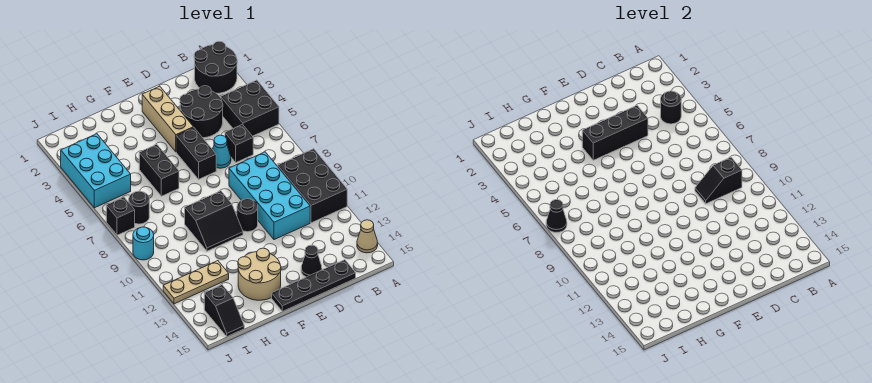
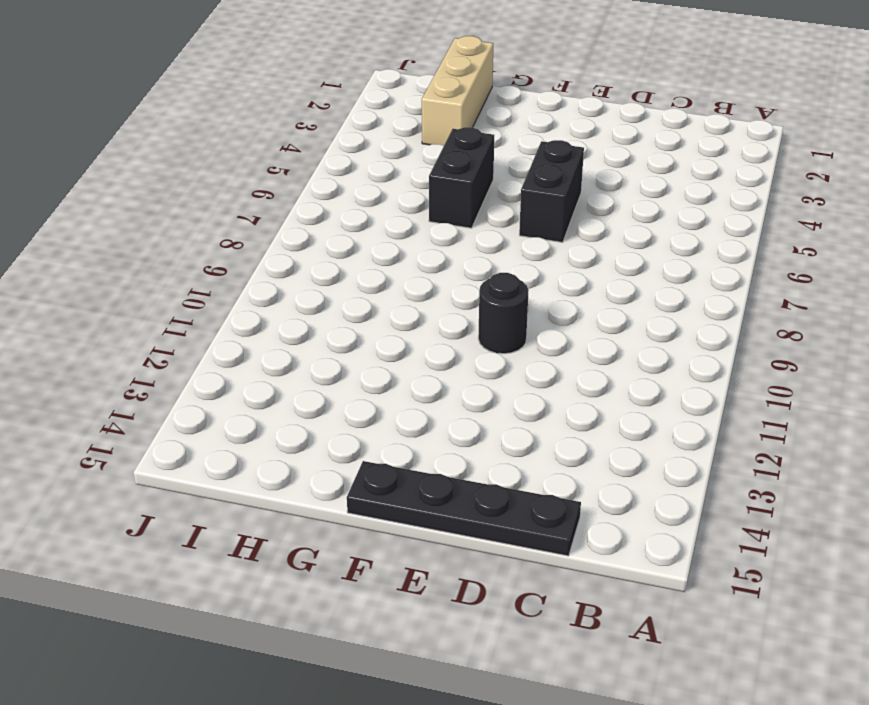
tan 1x3 brick [422,36,494,146] -> tan 1x3 brick moved to [142,86,193,152]
none -> black 2x2 round brick [194,41,237,93]
none -> black 2x2 brick [221,80,279,136]
none -> black 2x3 brick [278,149,347,223]

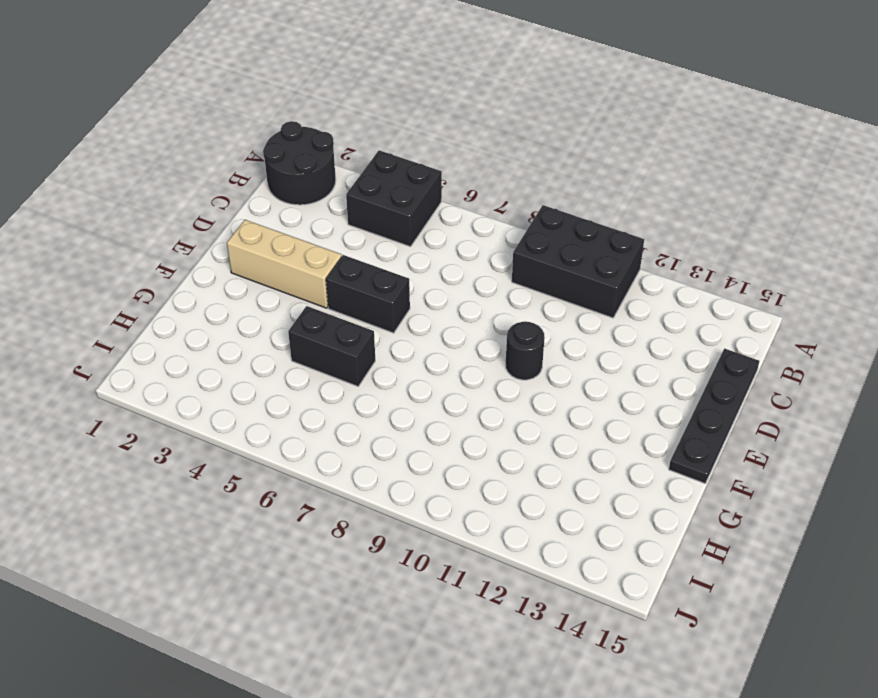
none -> tan 1x1 cone [357,220,378,253]
none -> black 2x2 round brick [180,86,223,138]
none -> black 1x1 brick [225,124,253,162]

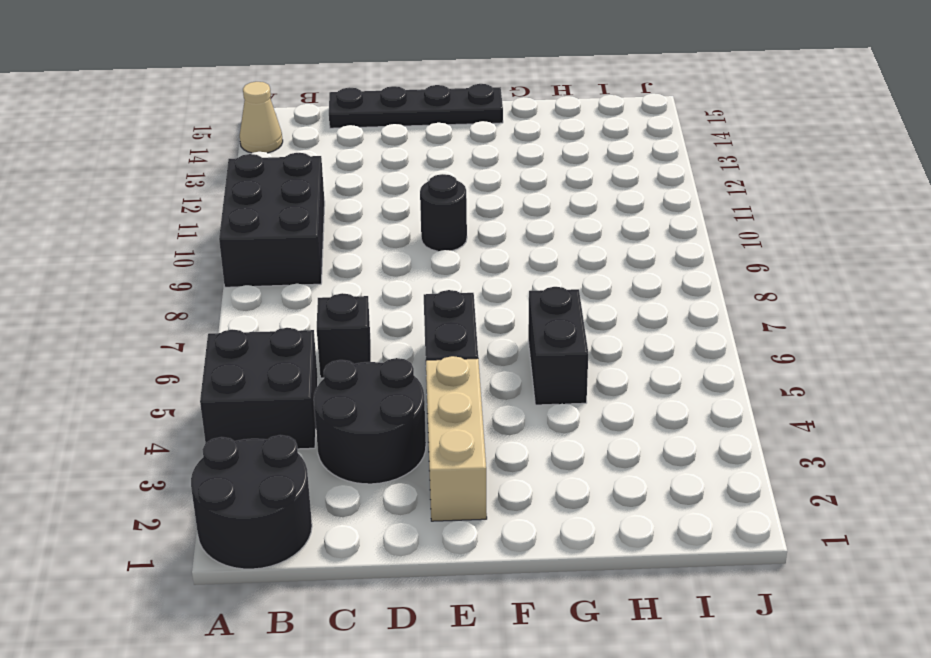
none -> cyan 2x4 brick [229,152,310,240]
none -> cyan 1x1 cone [213,135,231,168]
none -> black 1x1 cone [301,245,322,277]

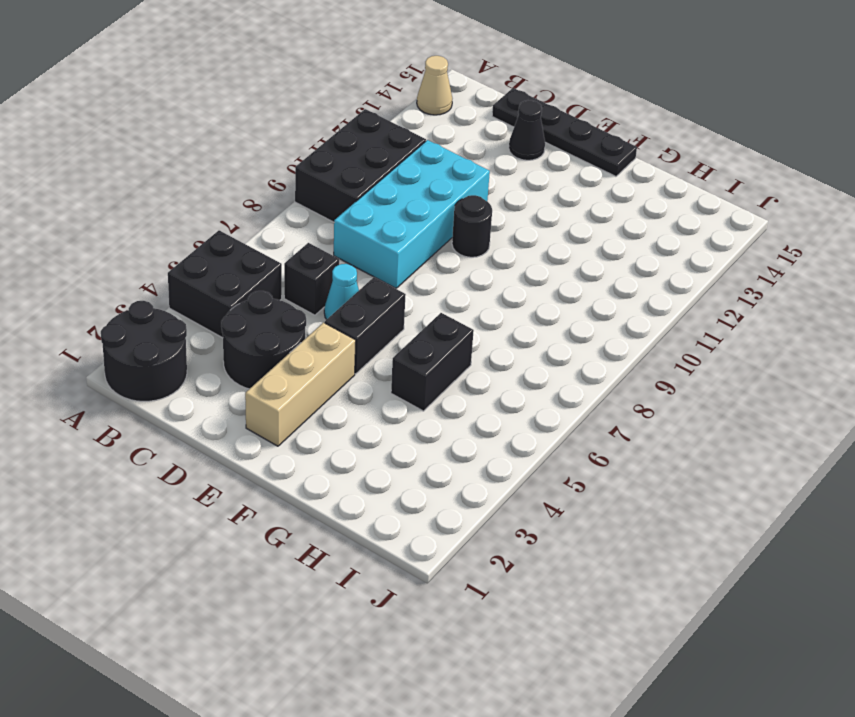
none -> black 2x2 slope [185,191,243,251]
none -> tan 2x2 round brick [238,248,281,300]
none -> tan 1x3 plate [163,261,229,304]

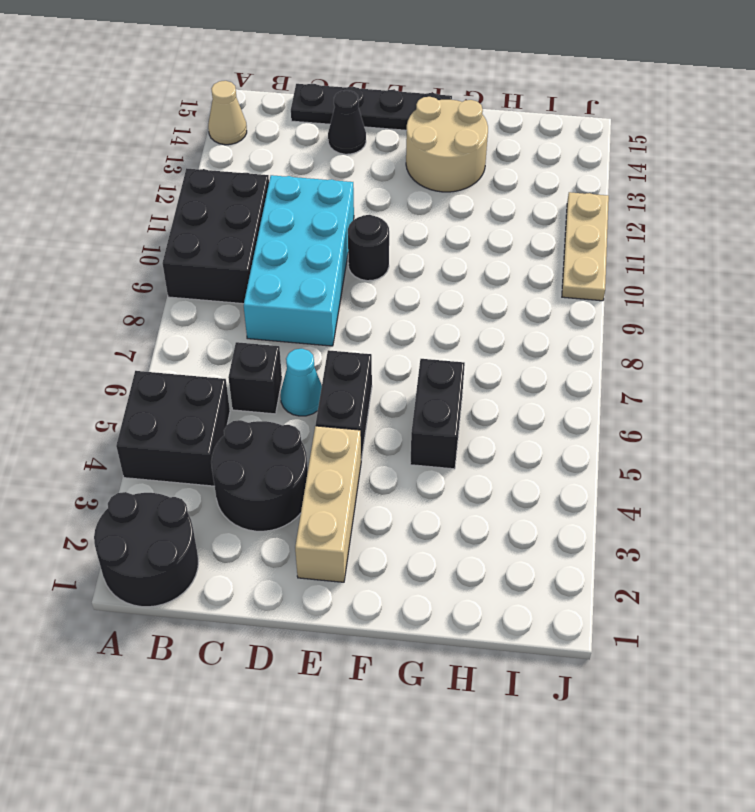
tan 1x3 plate [562,192,609,301] -> tan 1x3 plate turned to [163,261,229,304]
none -> black 2x2 slope [185,191,243,251]
none -> cyan 2x3 brick [61,134,131,208]
none -> black 1x1 round brick [129,191,149,224]

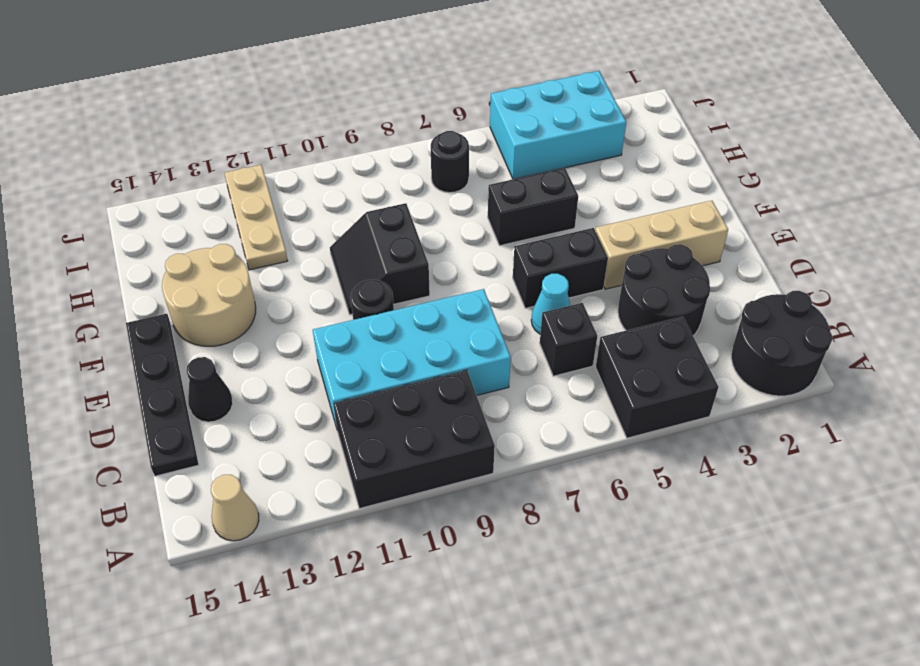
none -> black 1x2 slope [204,285,244,336]
none -> black 1x1 brick [106,197,135,235]
none -> cyan 1x1 round brick [133,227,154,260]

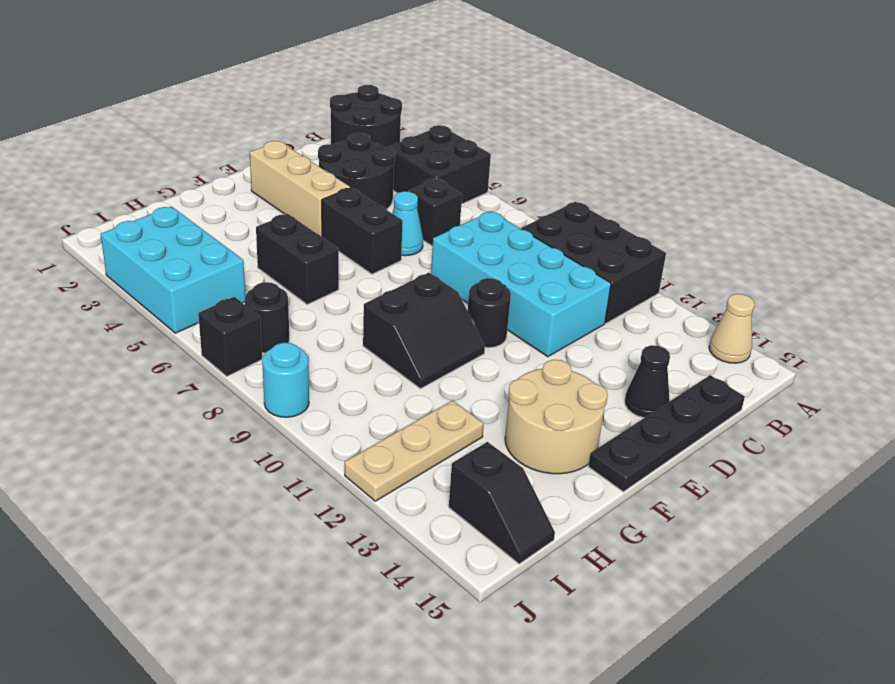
none -> black 1x1 round brick [661,91,681,124]
none -> black 1x2 slope [695,157,742,204]
none -> black 1x3 brick [582,106,648,160]

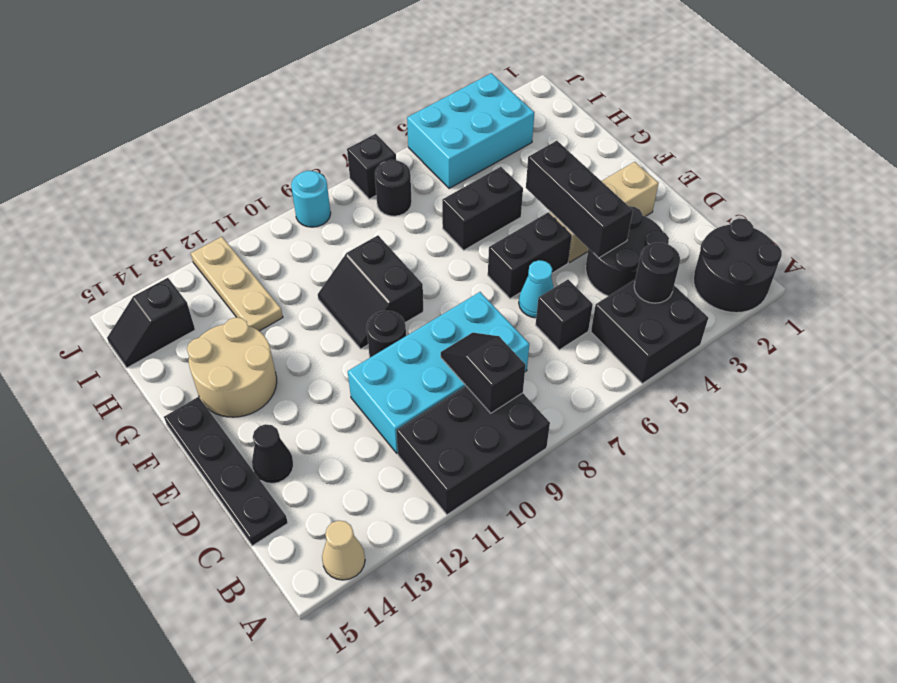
none -> black 1x1 cone [546,200,567,232]

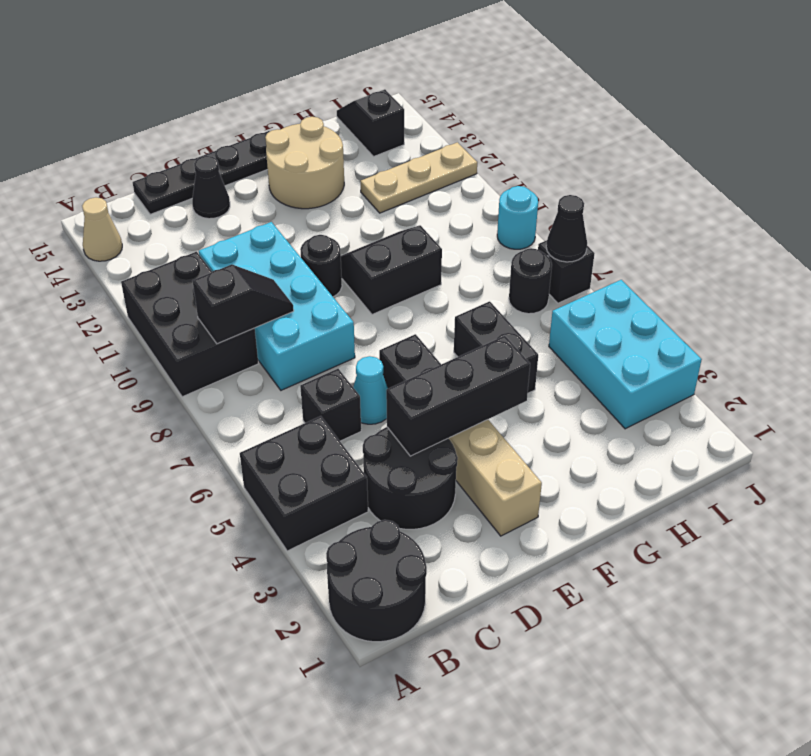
none -> black 1x1 round brick [661,91,681,124]

